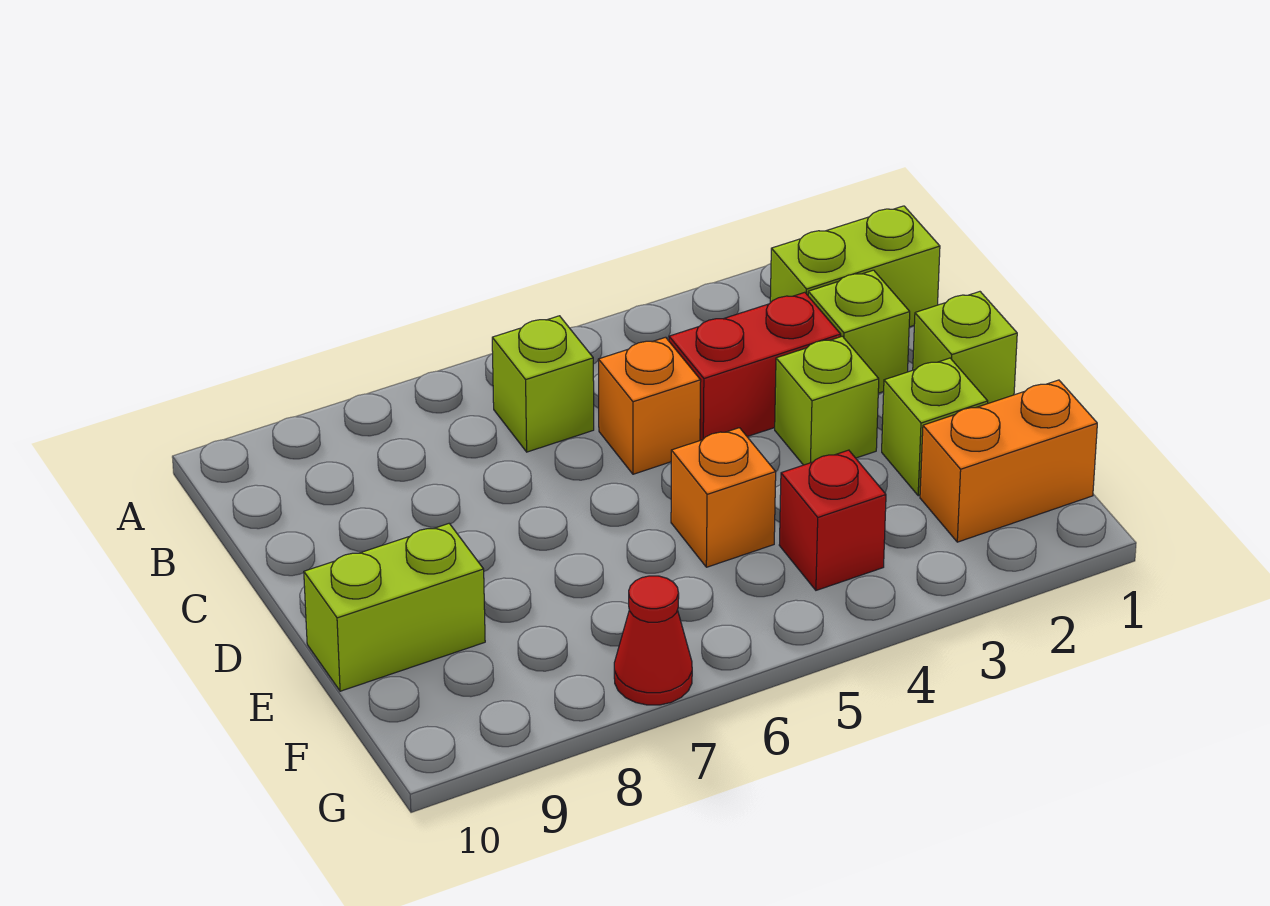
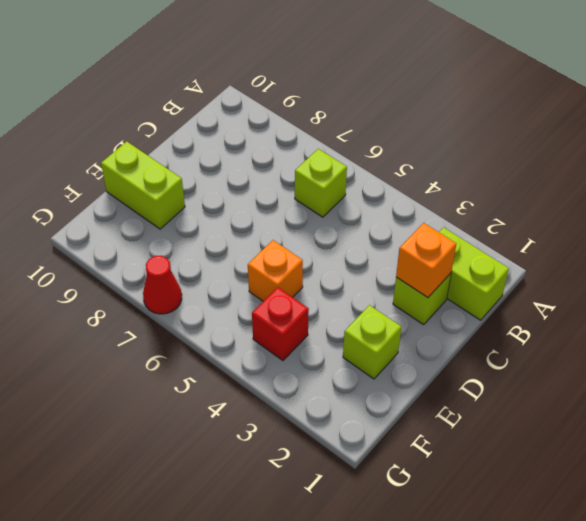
orange 1x1 brick [396,223,456,298] -> orange 1x1 brick moved to [598,337,701,474]
none -> red 1x2 brick [669,292,841,440]
none -> lime 1x1 brick [913,292,1017,403]
none -> lime 1x1 brick [775,336,879,465]

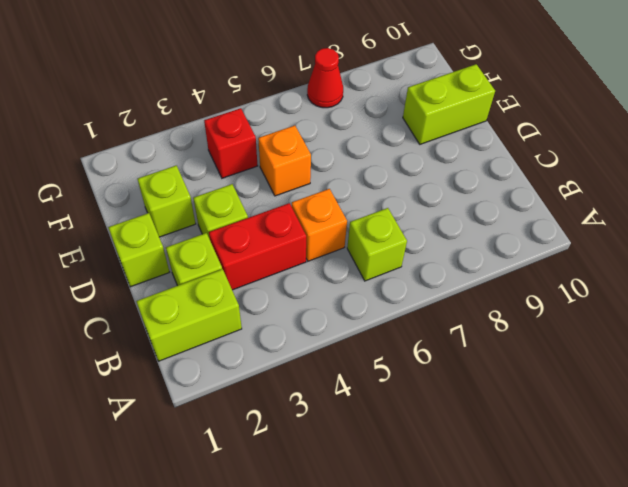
none -> orange 1x2 brick [920,380,1097,542]

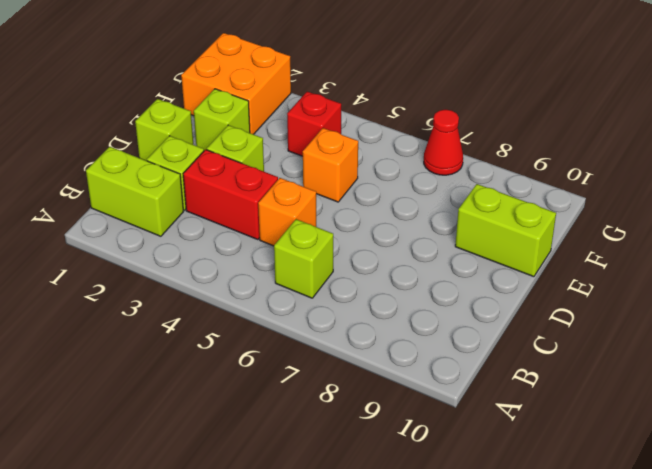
orange 2x2 brick [181,33,291,134] -> orange 1x2 brick [920,380,1097,542]

